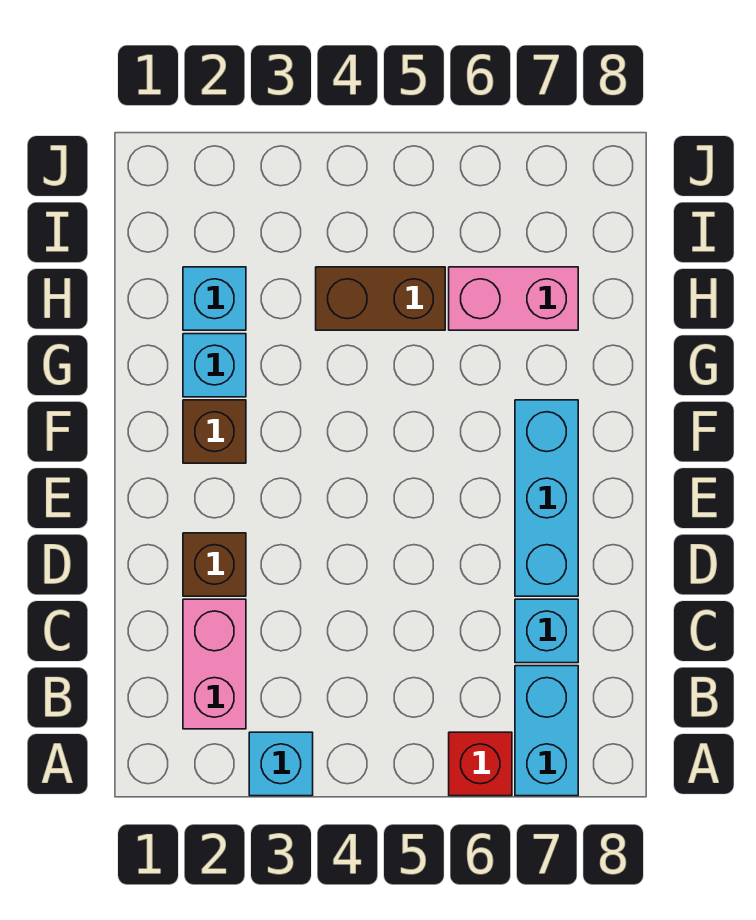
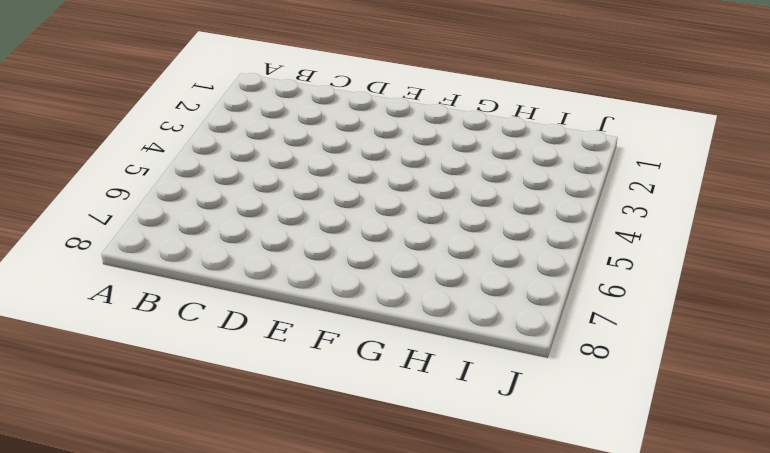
none -> cyan 1x1 brick [249,732,313,796]
none -> red 1x1 brick [449,732,512,796]
none -> cyan 1x2 brick [515,666,578,796]

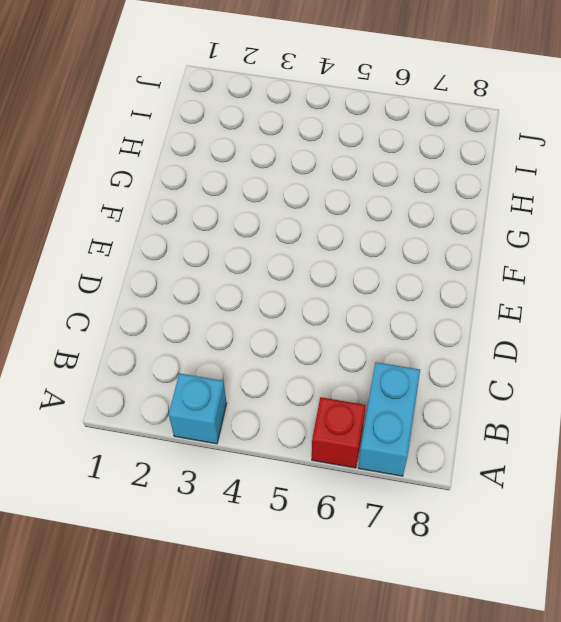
none -> pink 1x2 brick [183,599,246,729]
none -> cyan 1x1 brick [515,599,578,663]
none -> brown 1x1 brick [183,533,246,596]

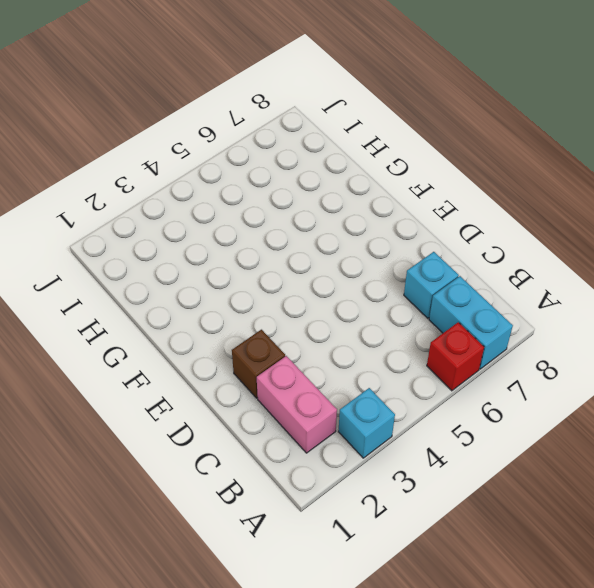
none -> cyan 1x3 brick [515,400,578,596]
none -> brown 1x1 brick [183,400,246,463]
none -> cyan 1x1 brick [183,334,246,397]

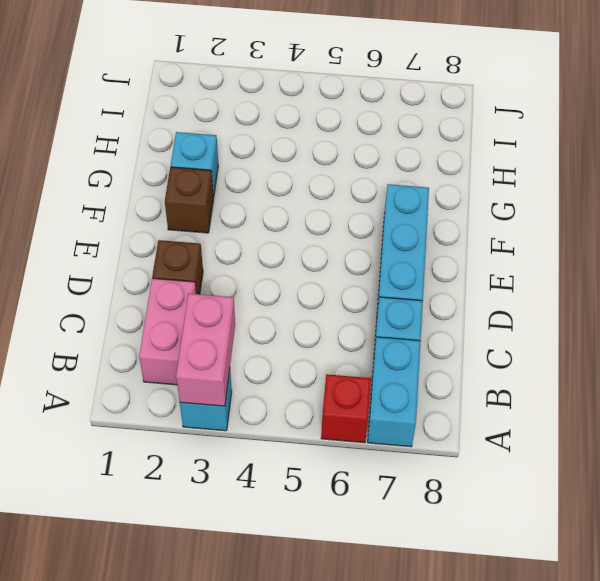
pink 1x2 brick [176,294,235,406] -> pink 1x2 brick turned to [449,267,578,330]
none -> cyan 1x1 brick [183,267,246,330]
none -> brown 1x2 brick [316,267,445,330]

